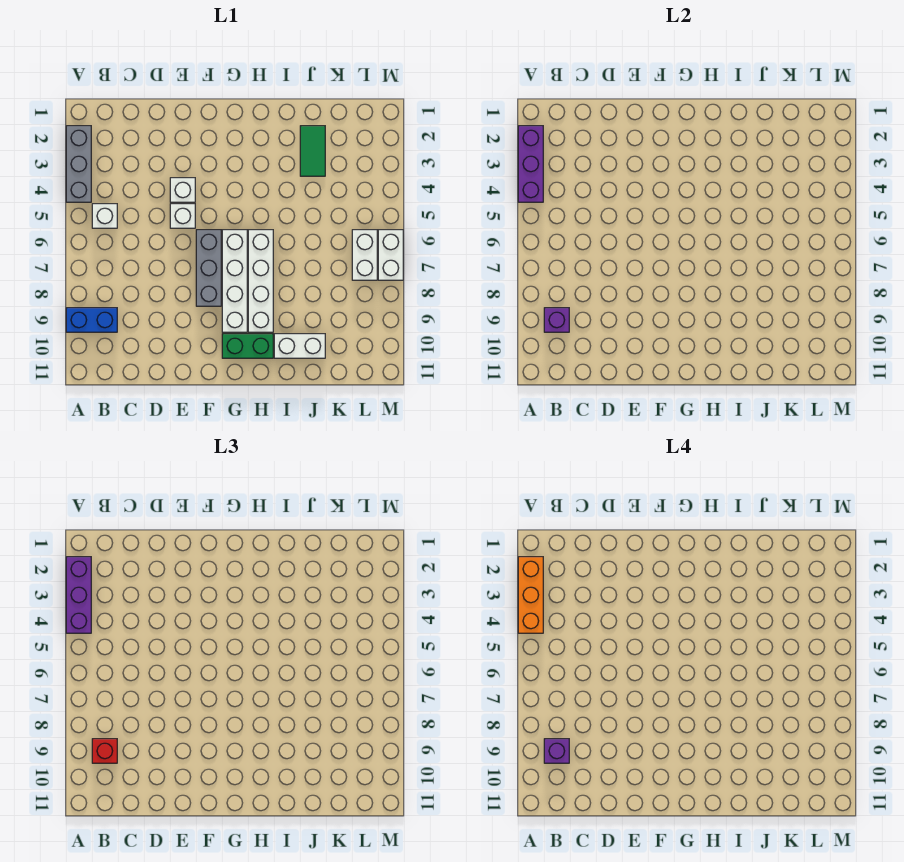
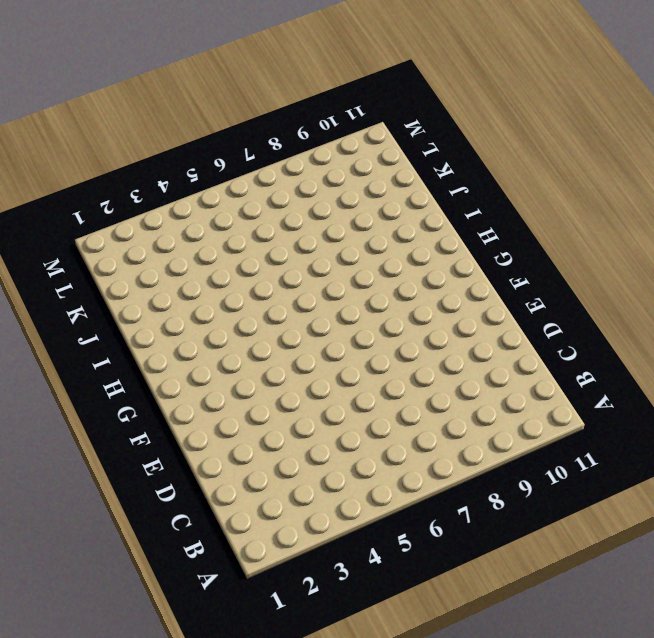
none -> grey 1x3 brick [66,126,91,202]
none -> blue 1x2 brick [66,308,117,332]
none -> white 1x1 brick [92,204,117,228]

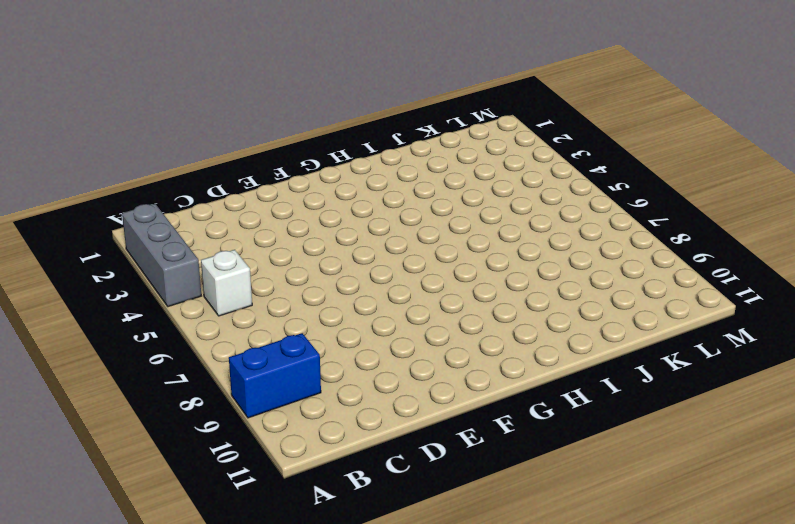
none -> white 1x1 brick [170,178,195,202]
none -> white 1x1 brick [170,204,195,228]
none -> grey 1x3 brick [196,230,221,306]

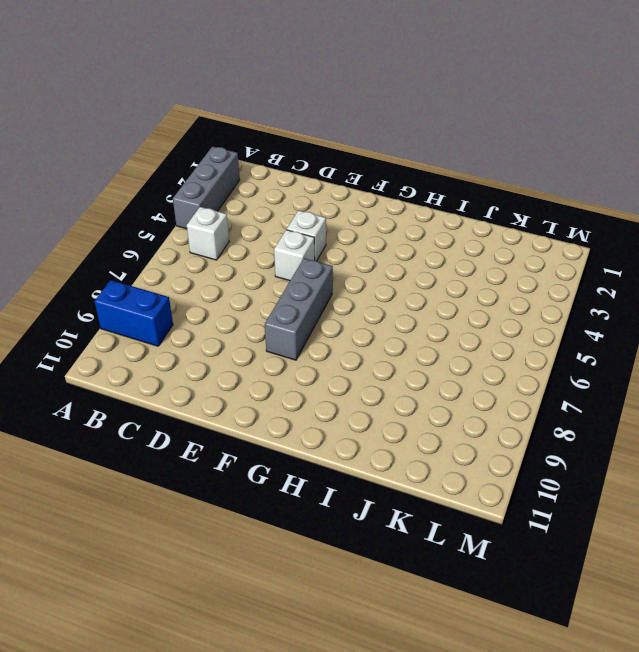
none -> white 1x4 brick [222,230,247,332]
none -> green 1x2 brick [222,334,273,358]
none -> white 1x4 brick [248,230,273,332]

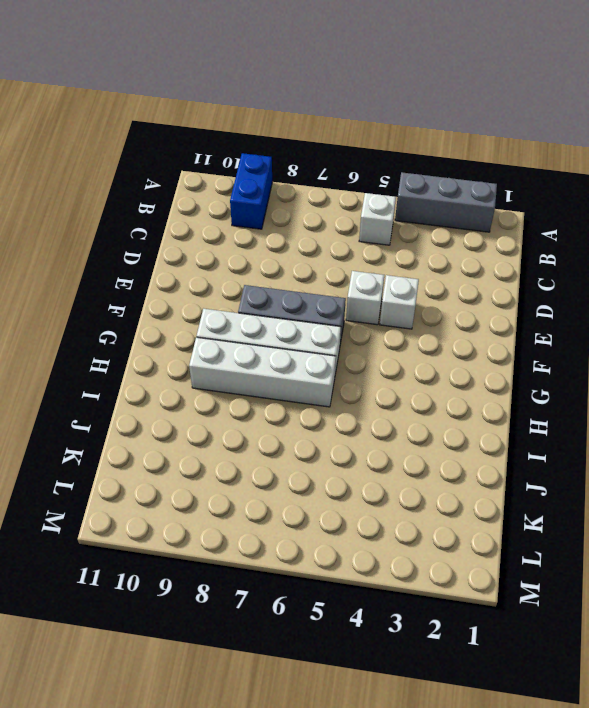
none -> green 1x2 brick [222,334,273,358]
none -> white 1x2 brick [274,334,325,358]
none -> green 1x2 tile [300,126,325,176]

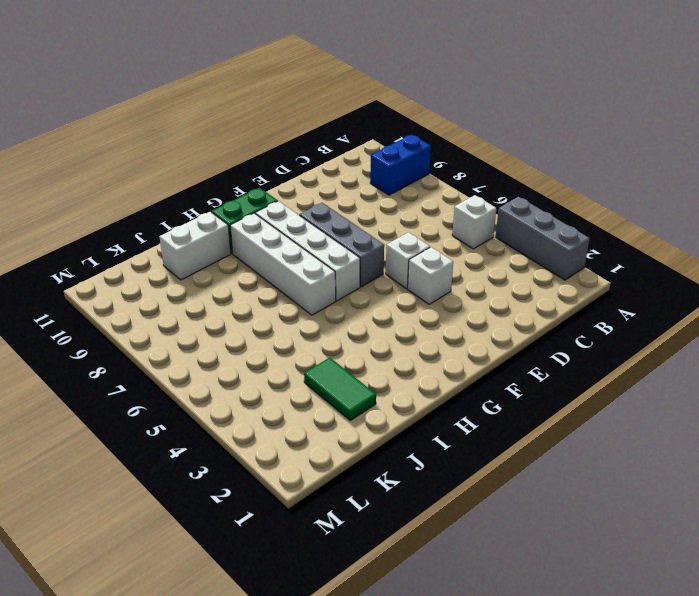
none -> white 1x2 brick [352,230,377,280]
none -> white 1x2 brick [378,230,403,280]
none -> purple 1x3 brick [518,126,543,202]

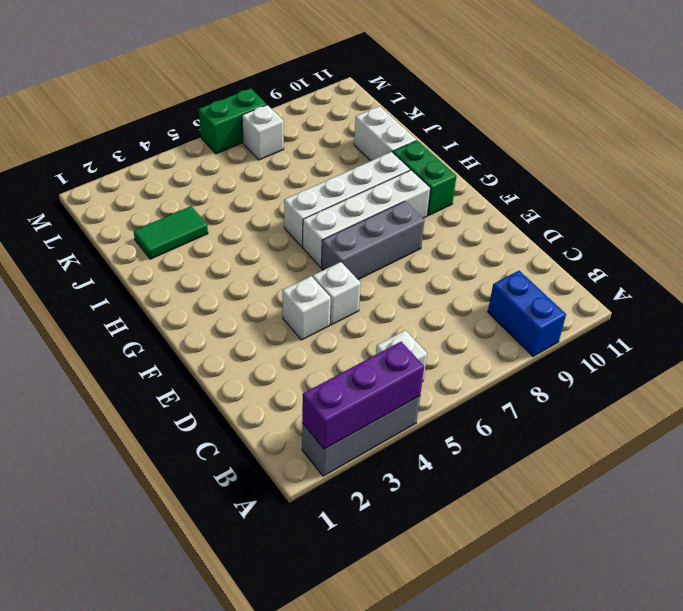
white 1x1 brick [242,105,284,160] -> white 1x2 brick [352,230,377,280]
green 1x2 brick [199,89,267,154] -> white 1x2 brick [378,230,403,280]
none -> purple 1x1 brick [544,308,569,332]
none -> purple 1x3 brick [66,557,91,633]
none -> red 1x1 brick [92,739,117,763]

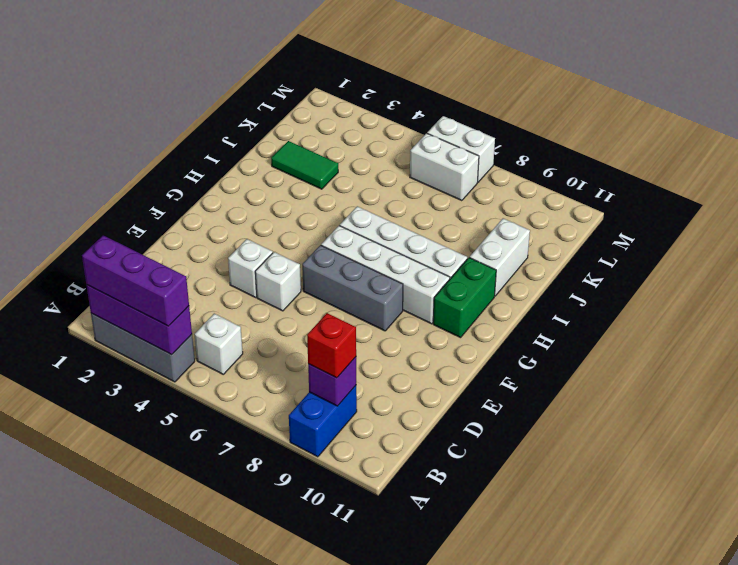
none -> orange 1x3 brick [518,557,543,633]
none -> purple 1x1 brick [544,739,569,763]

